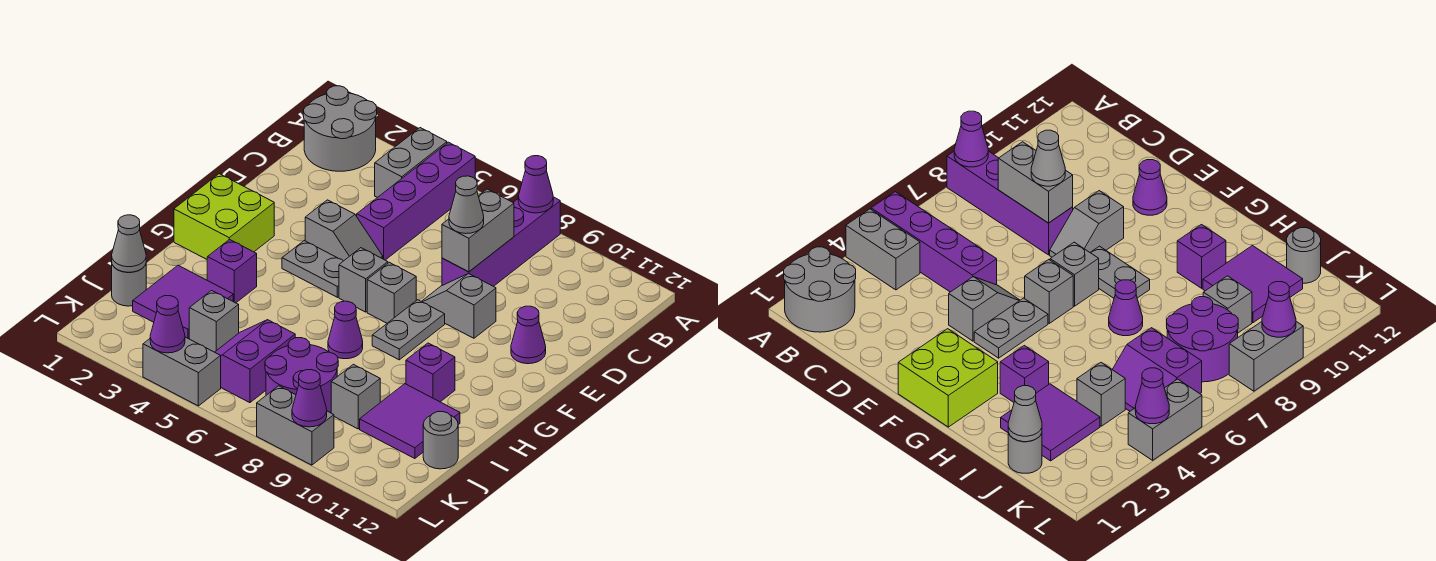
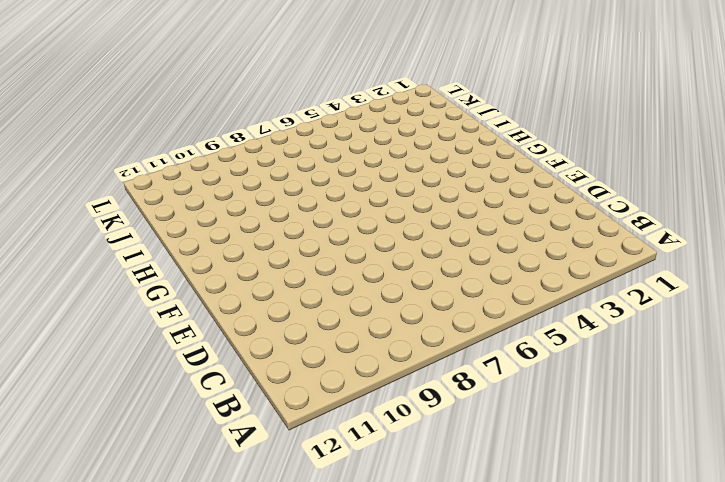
none -> grey 2x2 round brick [303,86,377,171]
none -> grey 1x2 brick [375,128,447,198]
none -> purple 1x4 brick [357,142,475,260]
none -> purple 1x4 brick [442,197,560,286]

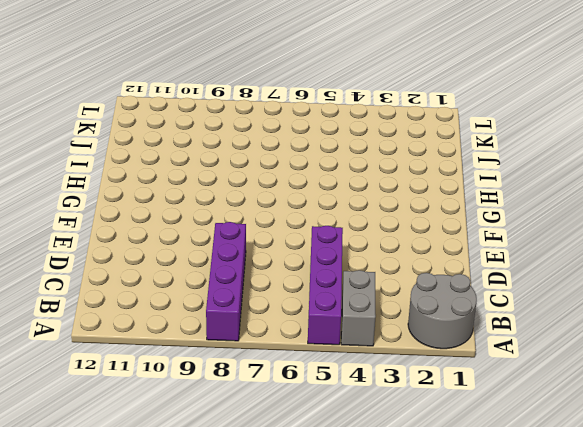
none -> grey 1x2 slope [305,200,383,261]
none -> grey 1x2 slope [421,274,496,338]
none -> purple 1x1 cone [511,306,546,364]
none -> lime 2x2 brick [174,174,274,259]

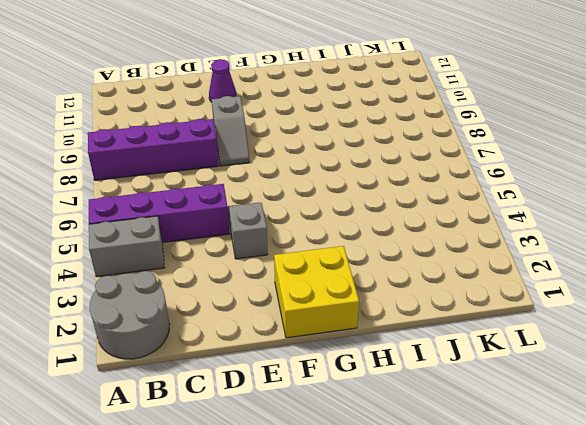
yellow 2x2 brick [274,246,359,338] -> lime 2x2 brick [174,174,274,259]
none -> grey 1x2 plate [282,241,343,297]
none -> grey 1x1 brick [339,248,388,312]
none -> grey 1x1 brick [367,262,416,323]
none -> grey 1x2 plate [372,300,445,360]

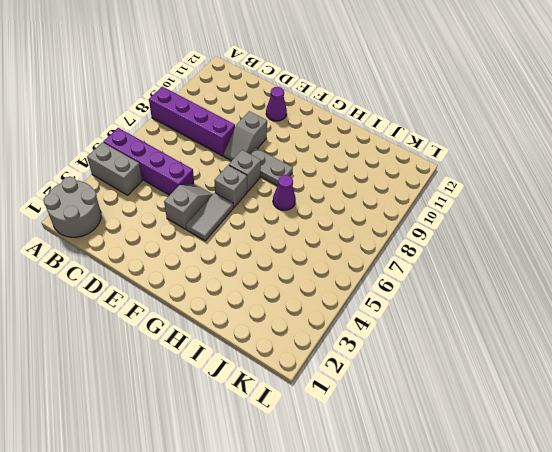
grey 1x2 tile [186,193,233,241] -> grey 1x2 plate [282,241,343,297]
none -> lime 2x2 brick [174,174,274,259]
none -> purple 1x1 brick [207,239,257,303]
none -> purple 1x1 brick [406,343,455,402]
none -> purple 2x2 tile [133,265,233,339]

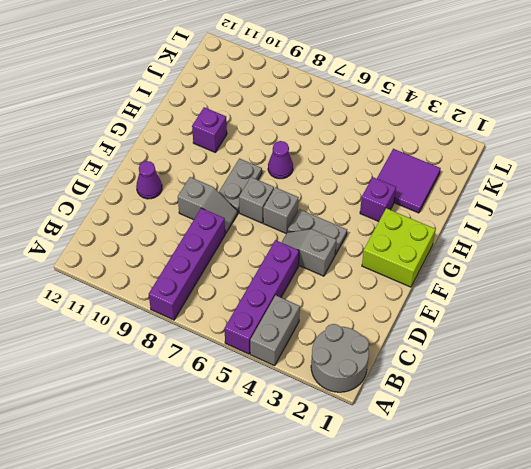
none -> purple 2x2 tile [360,384,460,459]
none -> grey 1x1 round brick [112,264,146,306]
none -> grey 1x1 brick [189,291,239,352]
none -> purple 2x2 slope [215,320,295,403]

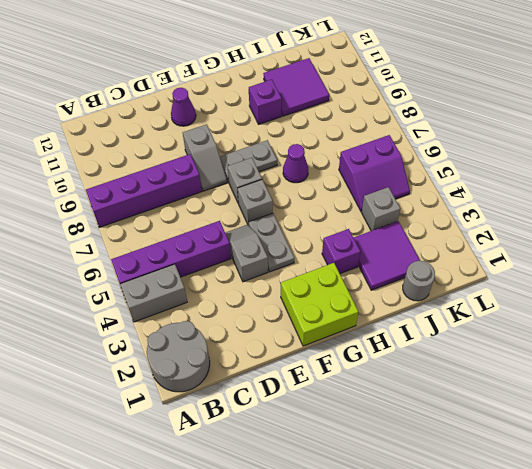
none -> purple 2x2 round brick [265,338,338,413]
none -> grey 1x1 brick [331,364,380,429]
none -> grey 1x1 round brick [423,412,458,469]
none -> grey 1x2 brick [143,337,221,406]

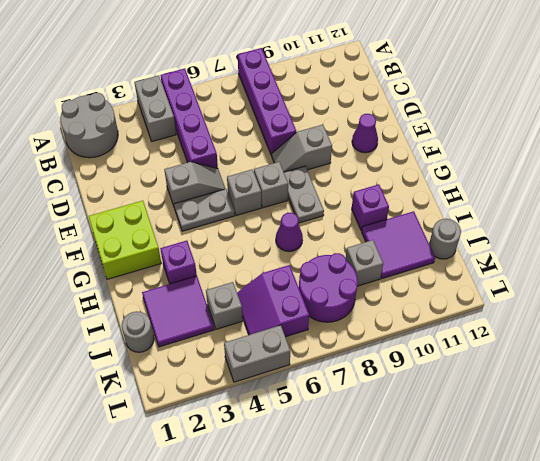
none -> grey 1x2 brick [257,386,334,465]
none -> purple 1x1 cone [518,156,553,213]
none -> grey 1x2 brick [442,189,514,272]
none -> grey 1x1 cone [112,215,146,272]

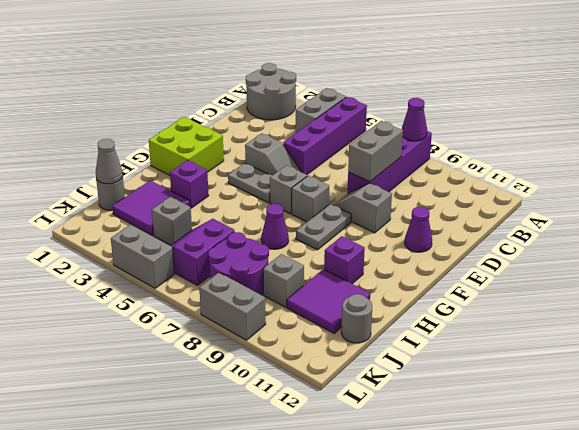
none -> purple 1x1 cone [150,296,185,353]
none -> purple 1x1 cone [292,370,327,427]
none -> grey 1x1 cone [449,176,484,234]

